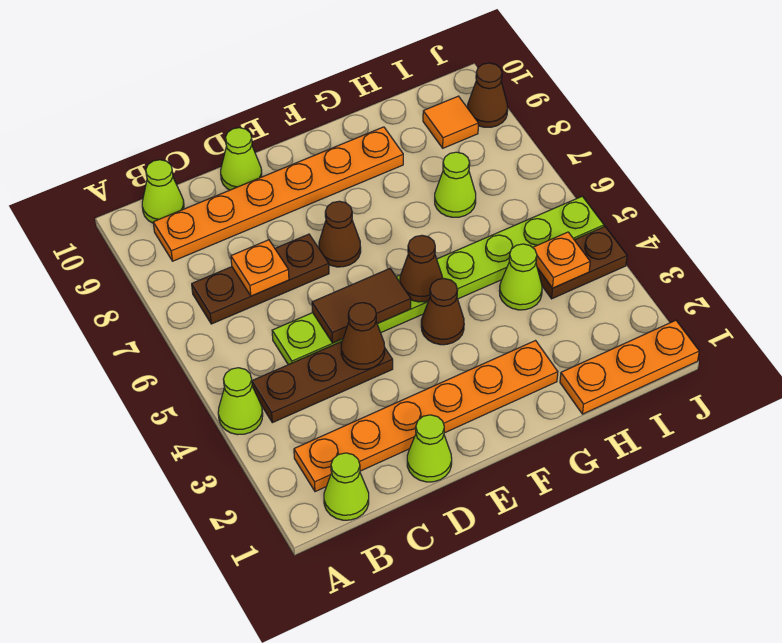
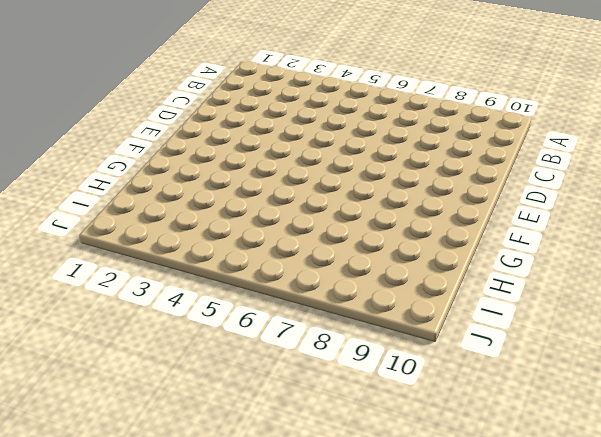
none -> lime 1x1 cone [218,368,263,435]
none -> lime 1x1 cone [324,453,369,520]
none -> orange 1x6 plate [294,341,558,492]

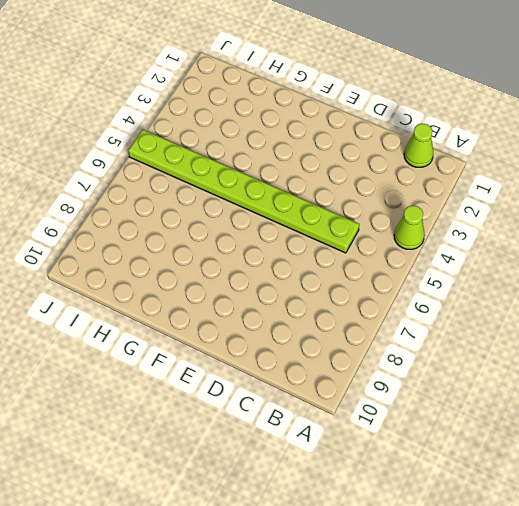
none -> orange 1x6 plate [294,341,558,492]
none -> brown 1x3 plate [252,342,393,423]
none -> brown 1x3 plate [192,234,329,324]

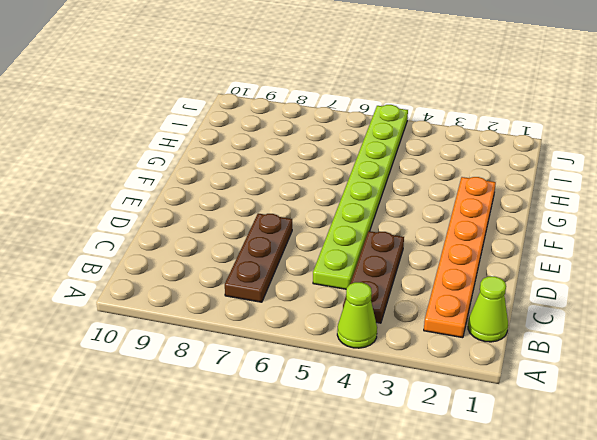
none -> orange 1x6 plate [153,127,403,261]
none -> lime 1x1 cone [142,160,184,223]
none -> lime 1x1 cone [407,415,452,482]

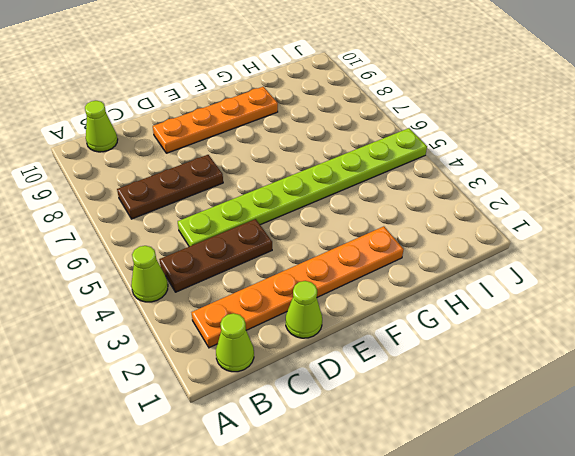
orange 1x4 plate [153,87,278,153] -> orange 1x6 plate [153,127,403,261]
none -> lime 1x1 cone [221,128,262,190]
none -> brown 1x1 cone [319,201,361,267]
none -> brown 1x1 cone [421,278,464,345]

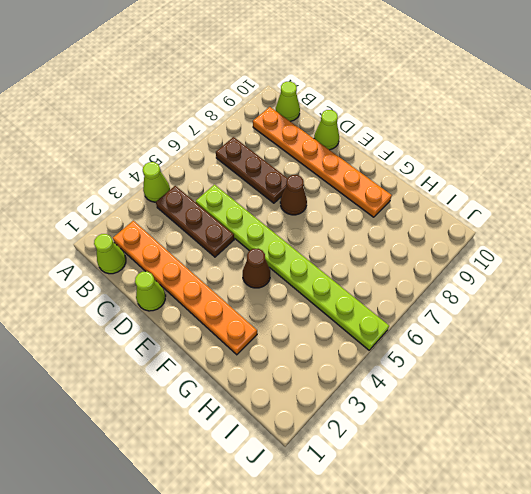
none -> orange 1x3 plate [560,320,699,414]
none -> lime 1x1 cone [499,244,542,310]
none -> lime 1x1 cone [435,152,476,217]

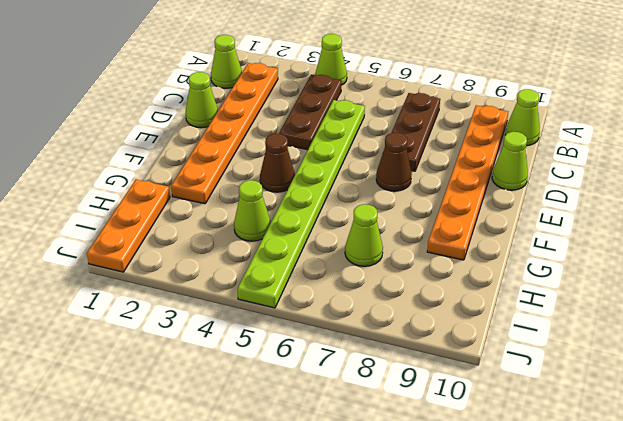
none -> brown 1x2 plate [537,227,627,299]
none -> orange 1x1 tile [423,96,478,148]
none -> brown 1x1 cone [467,63,508,127]

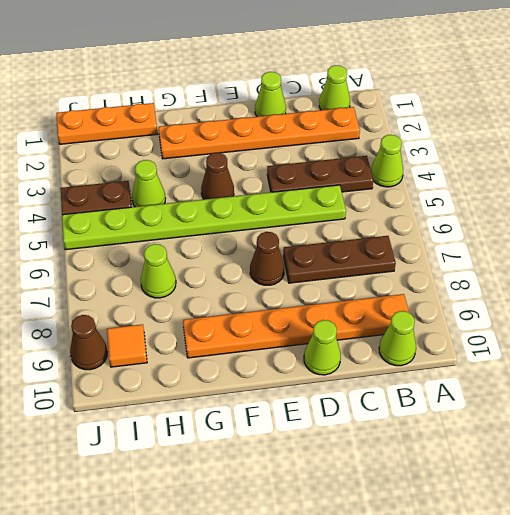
none -> orange 1x1 plate [231,240,289,296]
none -> brown 1x1 cone [341,303,385,369]
none -> brown 1x2 tile [312,269,411,343]

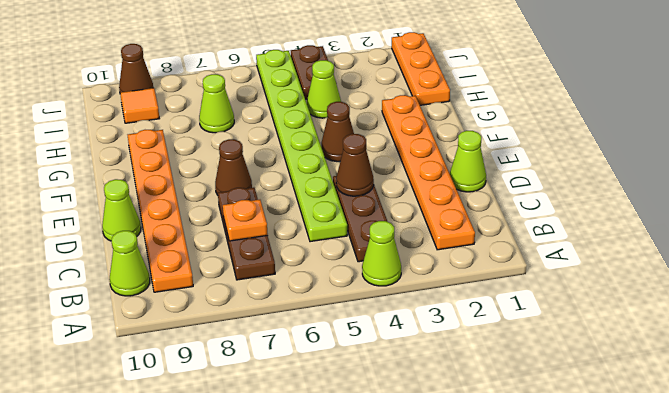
none -> lime 1x1 cone [324,453,369,520]
none -> brown 1x2 tile [312,269,411,343]
none -> brown 1x1 cone [400,235,442,302]

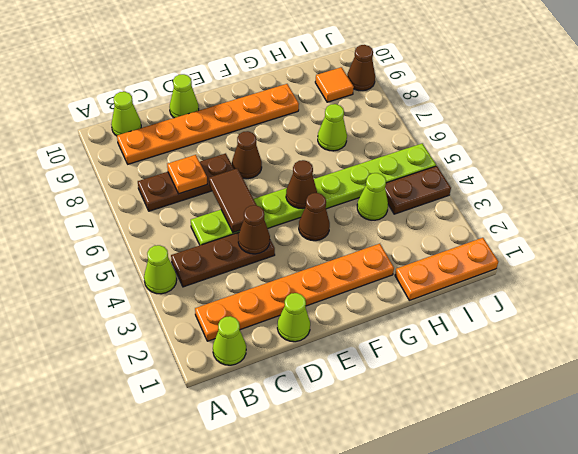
brown 1x2 tile [209,169,257,233] -> brown 1x2 tile turned to [312,269,411,343]
none -> orange 1x1 plate [533,232,590,288]

